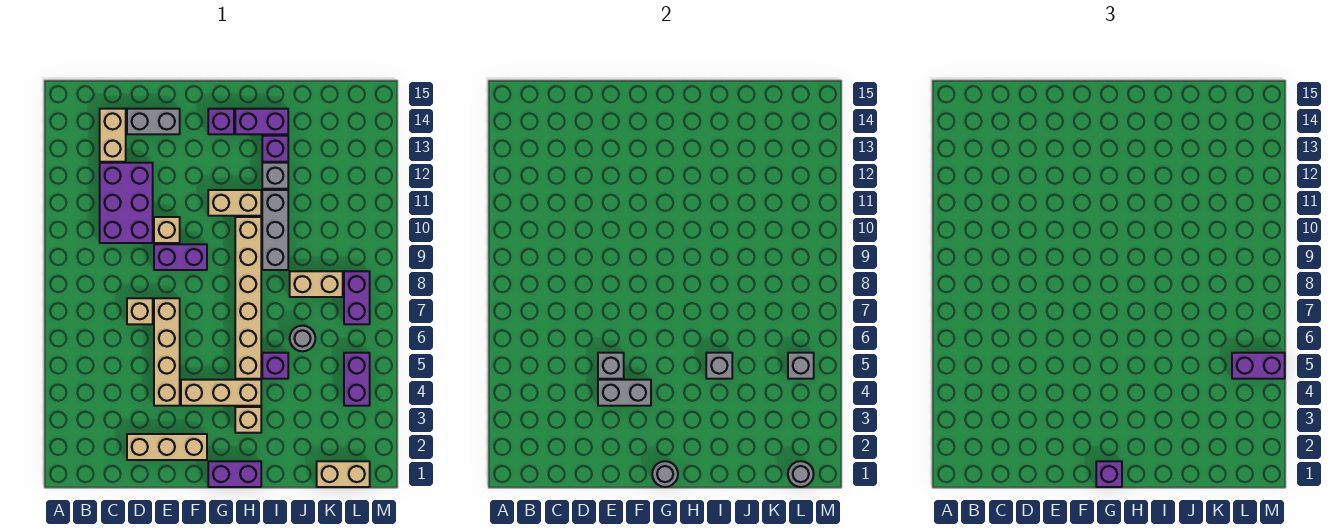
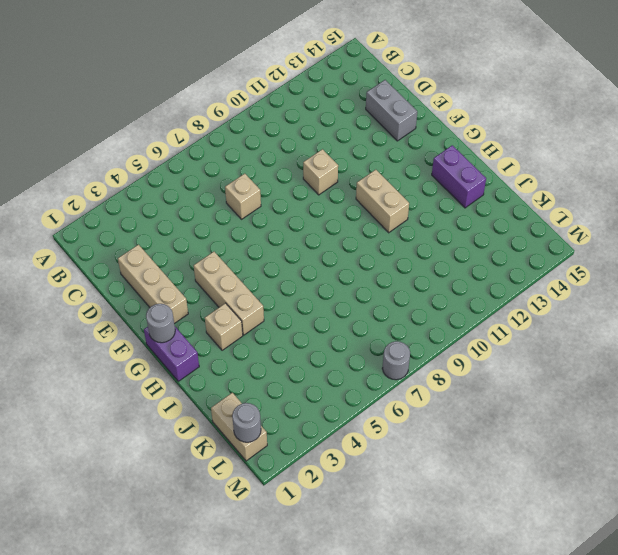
grey 1x1 round brick [382,341,410,380] -> grey 1x1 round brick moved to [290,326,315,351]
none -> purple 2x3 brick [100,163,153,243]
none -> tan 1x2 brick [100,109,126,162]
none -> tan 1x4 brick [154,298,180,406]
none -> purple 1x2 brick [154,244,207,270]

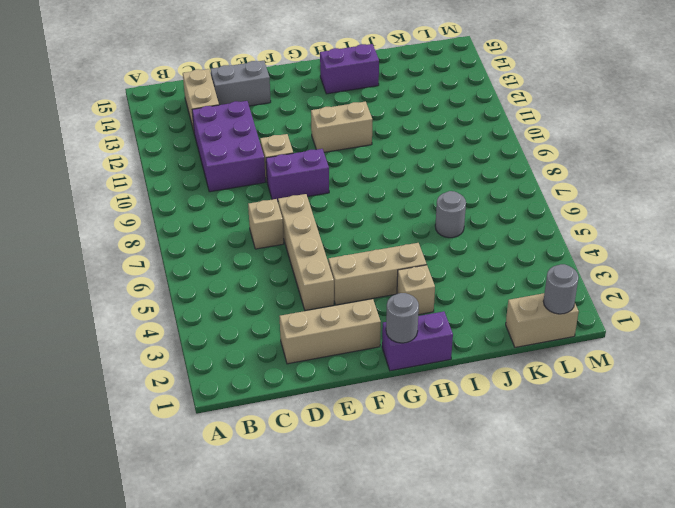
none -> purple 1x1 brick [208,109,234,134]
none -> tan 1x6 brick [235,217,261,379]
none -> purple 1x1 brick [262,353,288,379]
none -> grey 1x3 brick [262,190,288,270]

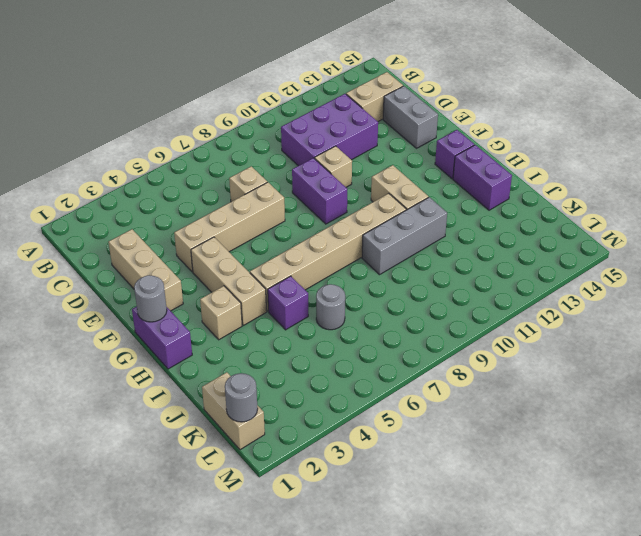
none -> grey 1x1 brick [262,163,288,189]
none -> purple 1x1 brick [262,136,288,162]
none -> tan 1x2 brick [290,271,343,297]
none -> purple 1x2 brick [344,353,370,406]

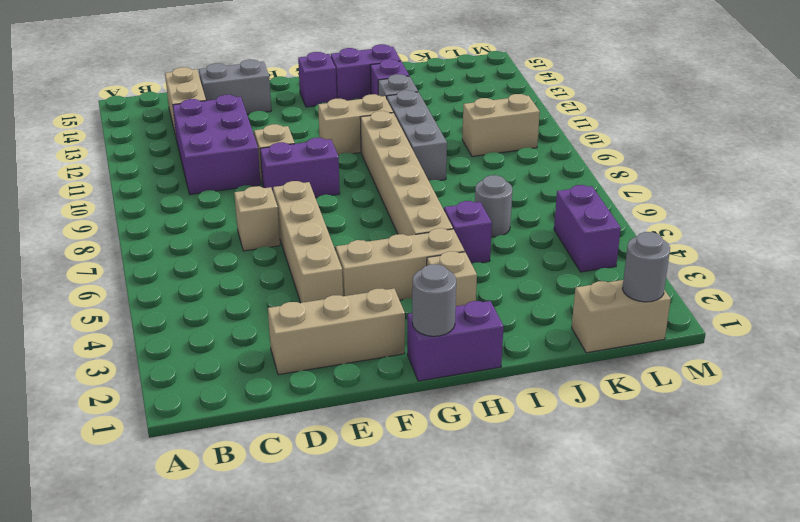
tan 1x2 brick [462,94,540,157] -> tan 1x2 brick moved to [290,271,343,297]
none -> purple 1x2 brick [344,271,370,324]
none -> grey 1x2 brick [598,380,651,406]
none -> grey 1x1 brick [598,353,624,379]
none -> grey 1x1 brick [706,353,732,379]

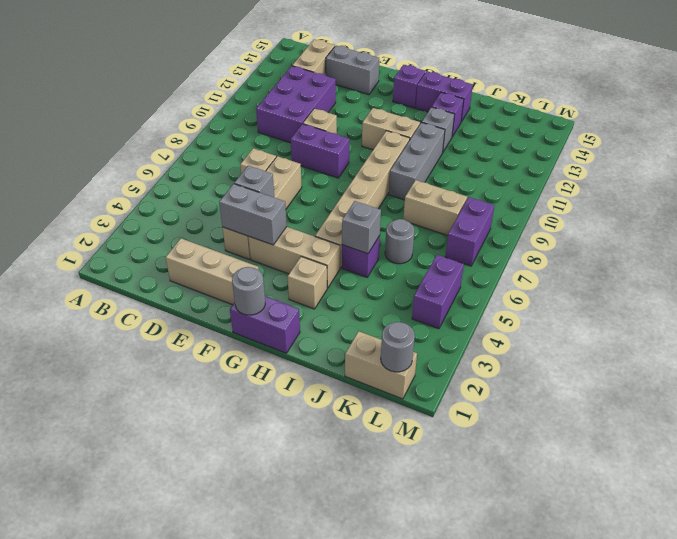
none -> grey 1x1 brick [788,353,814,379]
none -> purple 1x1 brick [1096,461,1122,487]
none -> purple 1x2 brick [1232,353,1285,379]

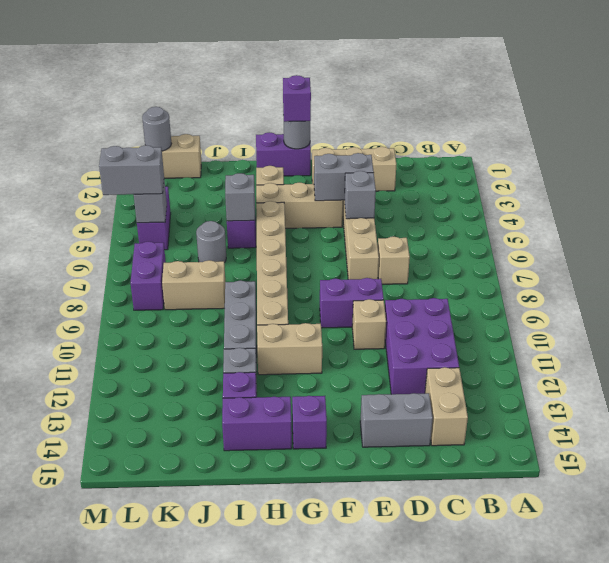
grey 1x2 brick [99,145,164,195] -> purple 1x2 brick [1232,353,1285,379]

